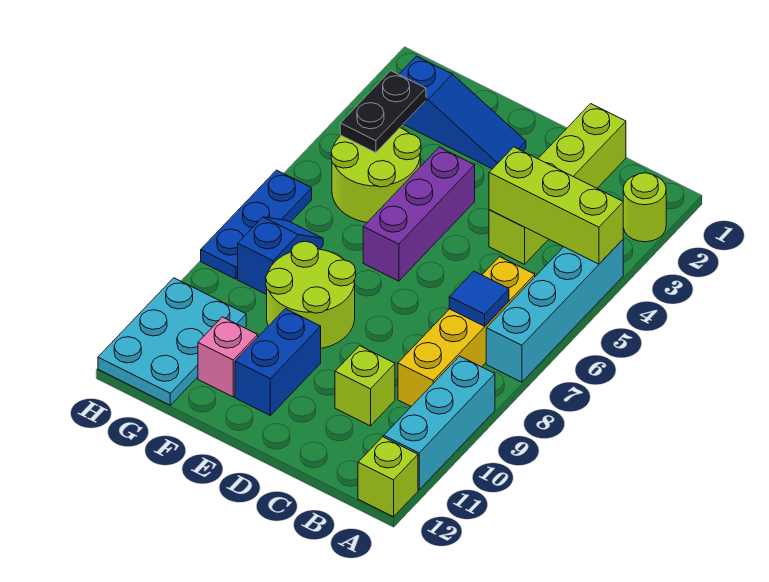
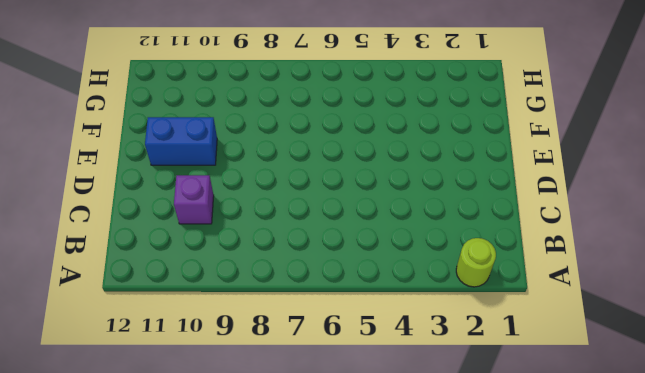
purple 1x1 brick [174,175,214,224] -> lime 1x1 brick [335,346,395,426]
none -> cyan 1x4 brick [486,240,623,382]
none -> cyan 1x3 brick [384,356,495,490]
none -> lime 1x1 brick [358,437,418,517]

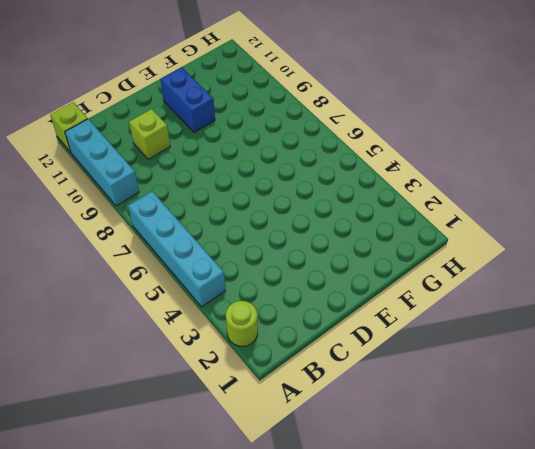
none -> yellow 1x4 brick [398,257,535,406]
none -> lime 1x4 brick [489,104,626,264]
none -> blue 1x3 slope [399,56,526,169]

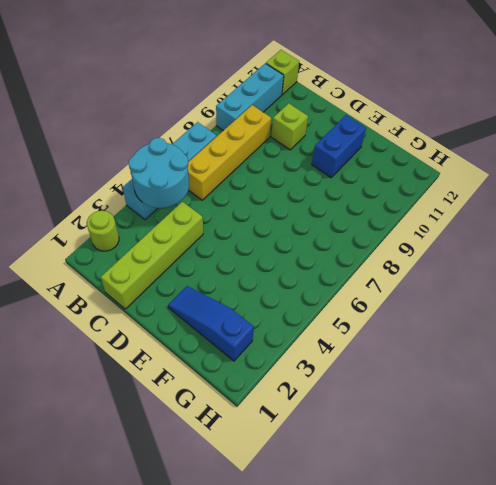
cyan 2x2 round brick [129,138,189,208] -> lime 1x3 brick [489,147,623,264]
none -> purple 1x3 brick [363,147,475,281]
none -> lime 2x2 round brick [266,241,356,348]
none -> lime 2x2 round brick [331,128,421,222]

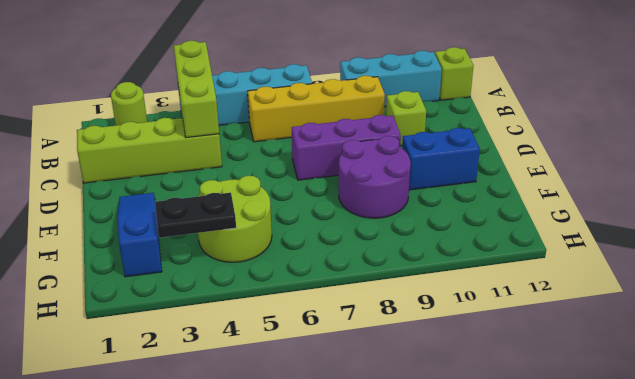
purple 1x3 brick [292,115,401,180] -> purple 1x3 brick moved to [363,147,475,281]
purple 2x2 round brick [339,136,411,218] -> lime 2x2 round brick [266,241,356,348]
none -> pink 1x1 brick [198,317,258,397]
none -> blue 1x2 slope [238,217,323,295]
none -> cyan 2x3 plate [98,278,246,405]

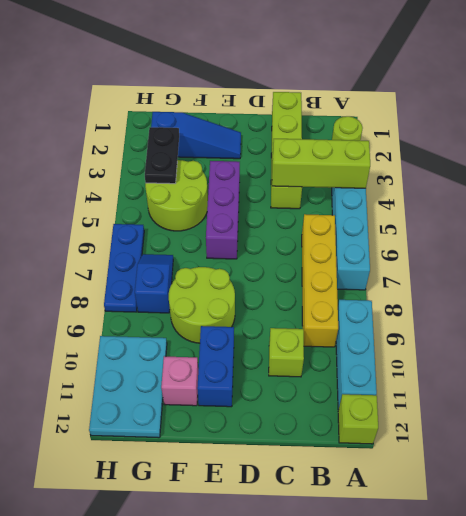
none -> blue 1x1 tile [449,271,509,326]

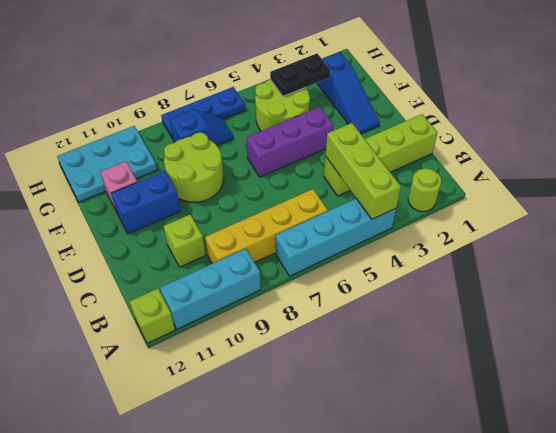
none -> blue 1x1 tile [449,271,509,326]

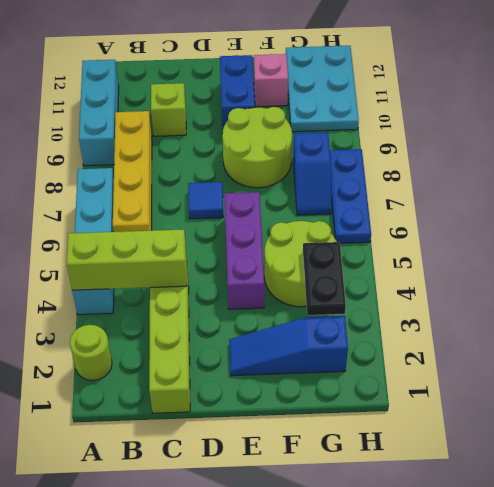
blue 1x1 tile [188,182,223,219] -> blue 1x1 tile moved to [449,271,509,326]
none -> lime 1x1 brick [358,437,418,517]

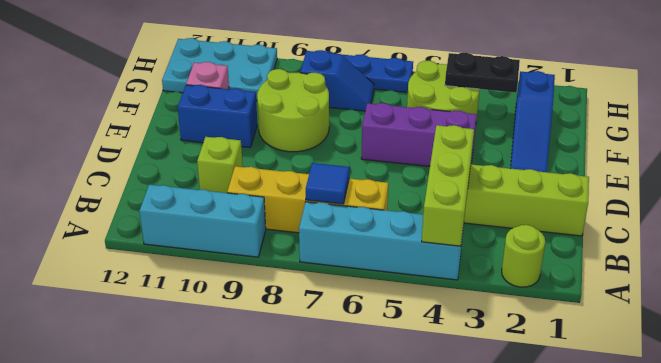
none -> lime 1x1 brick [358,437,418,517]

